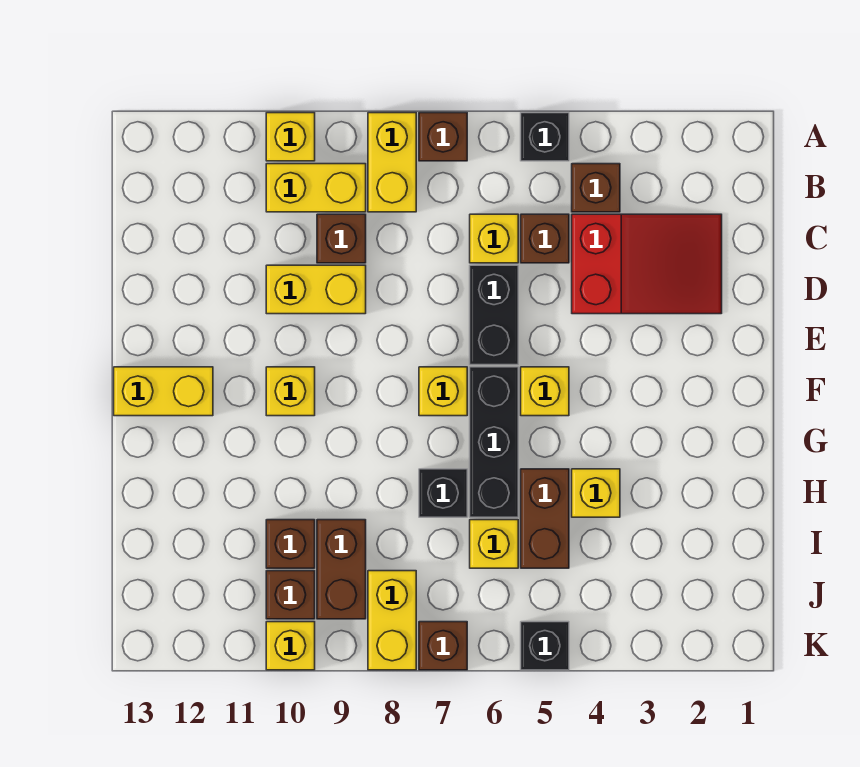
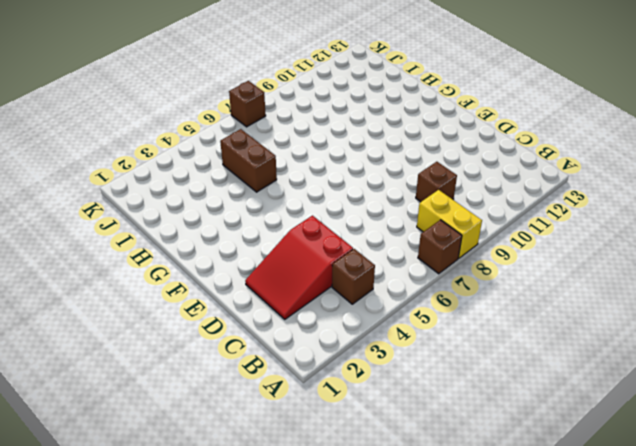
none -> black 1x1 brick [521,113,569,161]
none -> yellow 1x1 brick [266,113,315,161]
none -> yellow 1x2 brick [266,164,366,212]

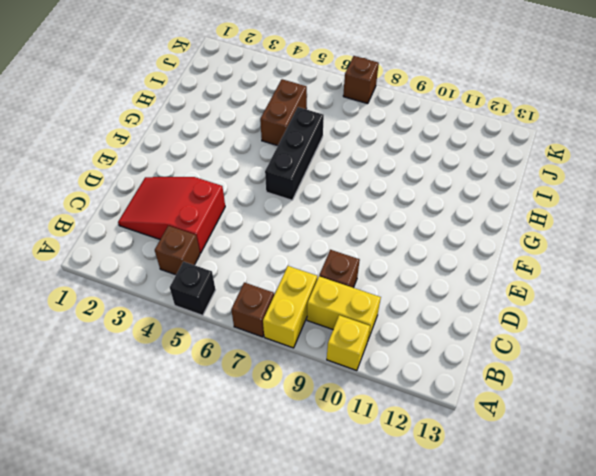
none -> brown 1x1 brick [521,214,569,263]
none -> yellow 1x1 brick [470,214,518,263]
none -> black 1x2 brick [470,265,518,365]

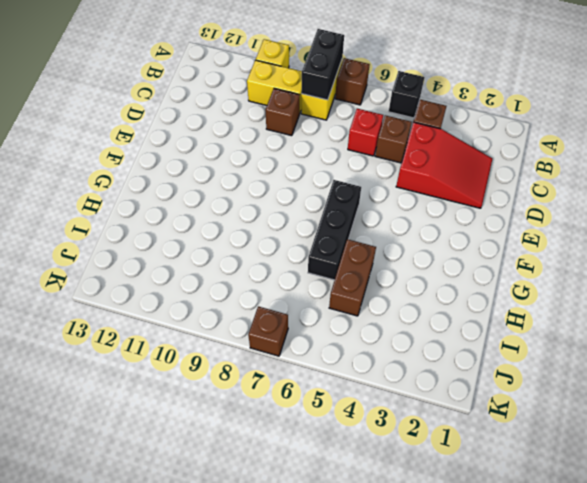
black 1x2 brick [301,29,344,100] -> black 1x2 brick moved to [470,265,518,365]
red 1x1 brick [348,109,383,156] -> yellow 1x1 brick [470,214,518,263]
none -> yellow 1x2 brick [266,265,366,314]
none -> yellow 1x1 brick [521,367,569,416]
none -> yellow 1x1 brick [419,367,467,416]

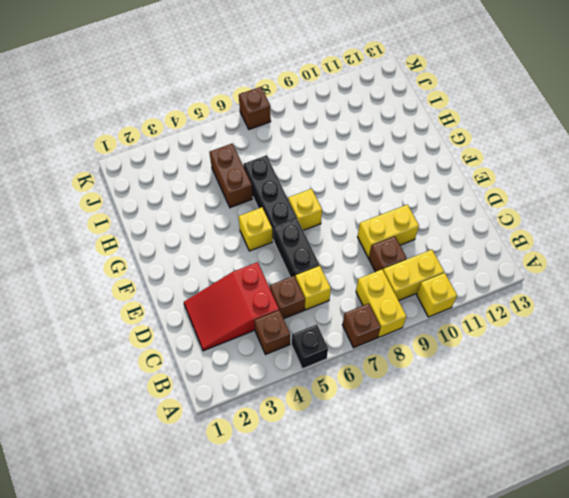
none -> yellow 1x1 brick [266,367,315,416]
none -> yellow 1x2 brick [114,367,213,416]
none -> yellow 1x1 brick [572,469,620,517]

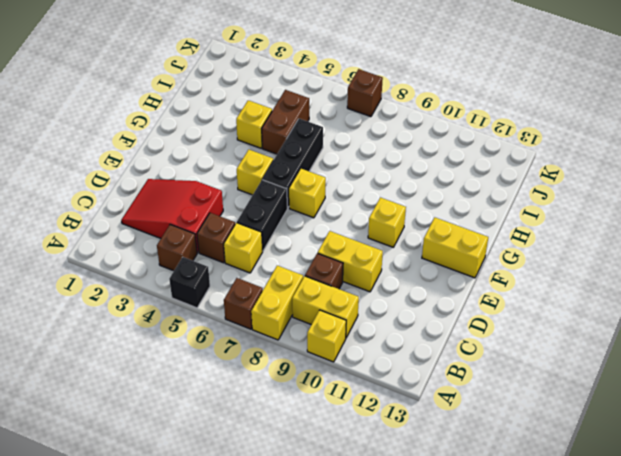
none -> black 1x1 brick [419,469,467,517]
none -> yellow 1x1 brick [470,520,518,568]
none -> brown 1x2 brick [317,520,366,619]

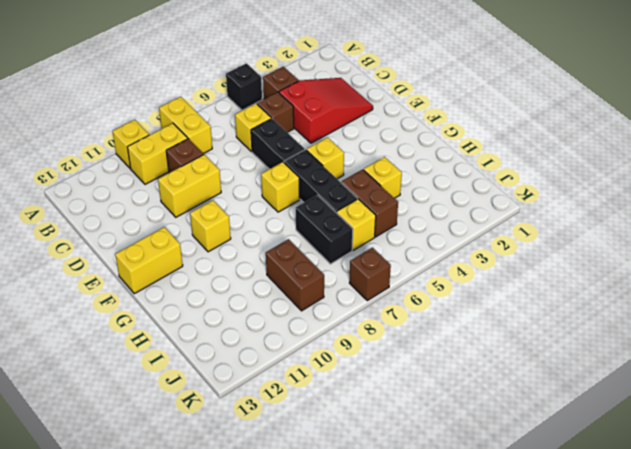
black 1x2 brick [296,195,353,264] -> black 1x1 brick [419,469,467,517]
none -> brown 1x1 brick [419,113,467,161]
none -> brown 1x1 brick [266,520,315,568]
none -> yellow 1x2 brick [368,571,416,670]

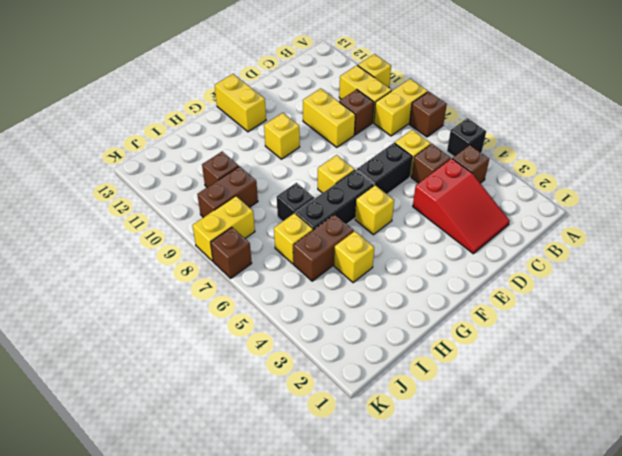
none -> brown 1x1 brick [266,571,315,619]
none -> black 1x1 brick [521,622,569,670]
none -> yellow 1x1 brick [266,622,315,670]

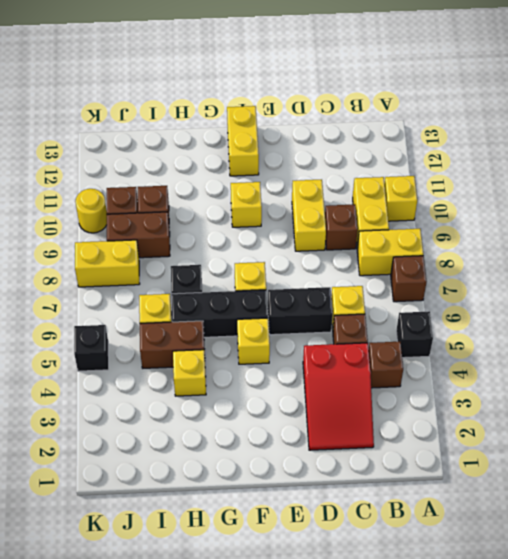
yellow 1x1 round brick [75,189,107,233] -> yellow 1x1 brick [266,622,315,670]
none -> brown 1x1 brick [419,622,467,670]

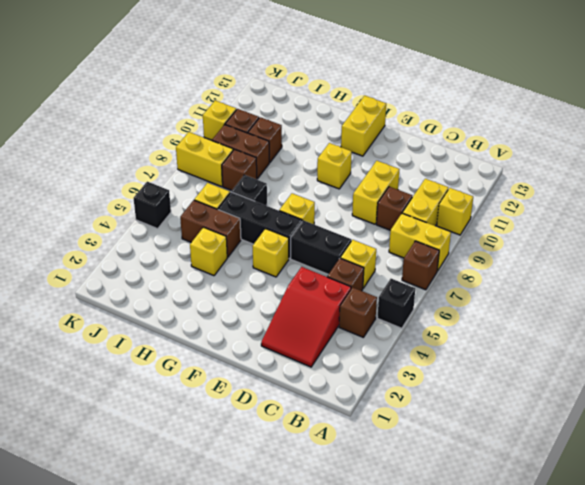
brown 1x1 brick [222,149,257,191] -> brown 1x1 brick moved to [419,622,467,670]

